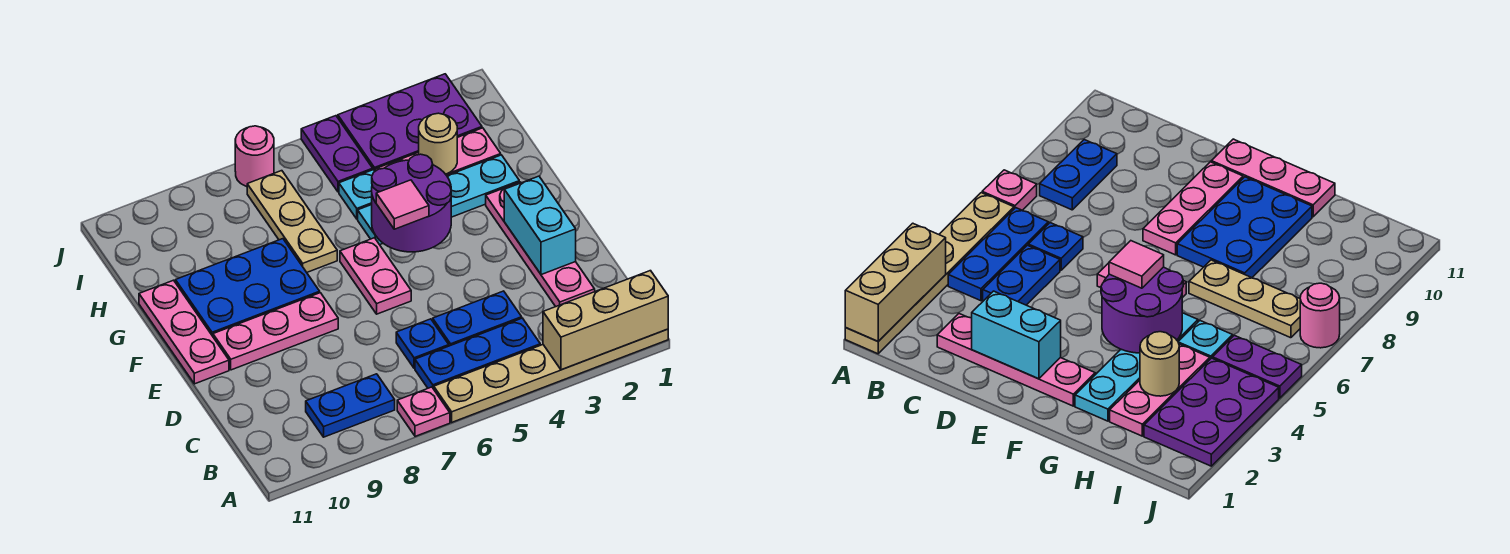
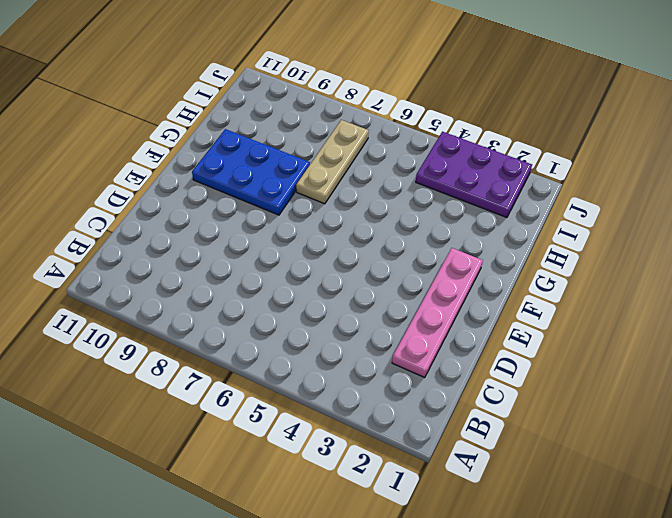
none -> tan 1x6 plate [434,329,668,422]
none -> pink 1x1 plate [397,387,450,436]
none -> blue 1x3 plate [415,318,540,389]

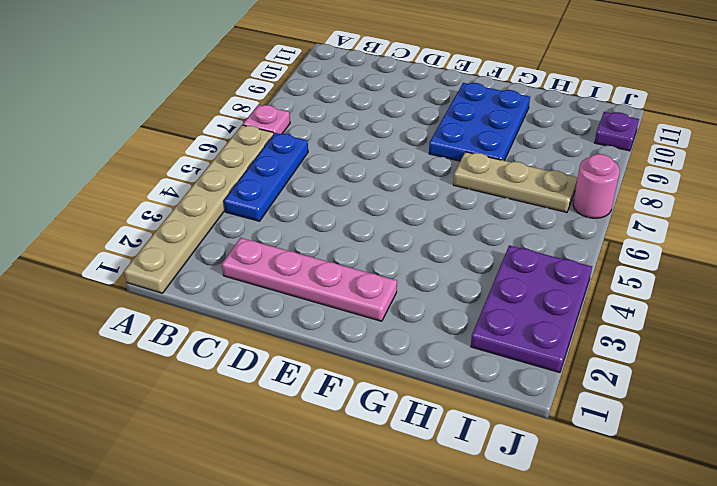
purple 1x1 plate [594,112,639,151] -> none
none -> blue 1x2 plate [306,374,395,437]
none -> blue 1x2 plate [433,291,522,346]
none -> blue 1x1 plate [396,319,449,368]

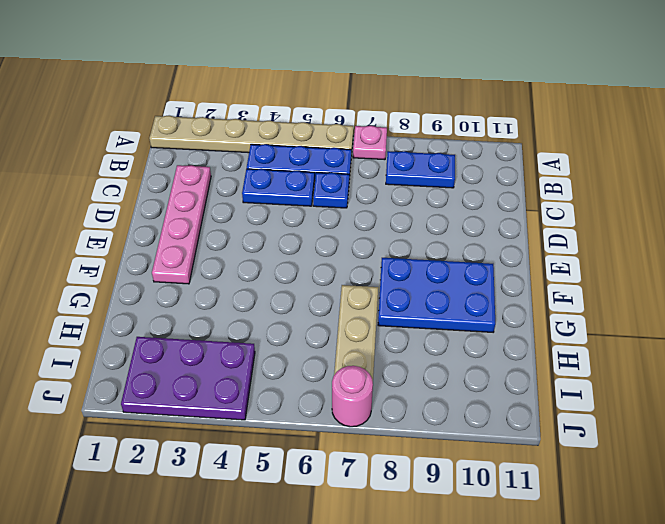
none -> pink 1x2 plate [340,238,411,314]
none -> pink 1x3 plate [213,293,338,370]
none -> pink 1x3 plate [139,280,229,384]

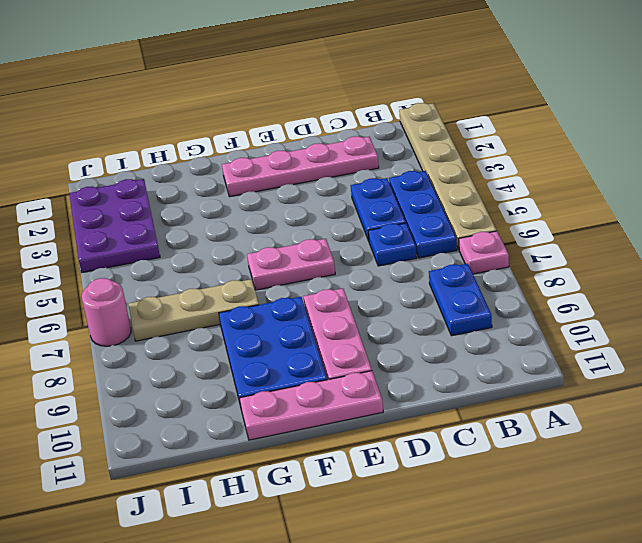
none -> cyan 1x4 plate [358,155,519,245]
none -> pink 1x3 plate [375,128,501,176]
none -> cyan 1x1 plate [339,170,375,219]

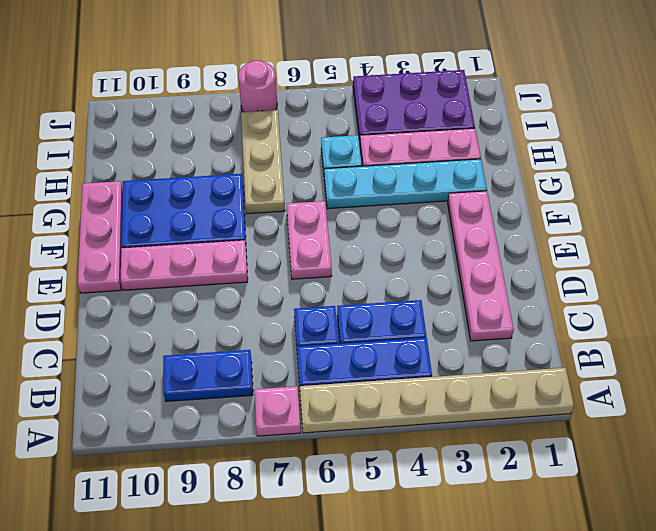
none -> purple 1x2 plate [301,116,373,192]
none -> tan 1x3 brick [543,271,668,370]
none -> cyan 1x2 brick [504,176,576,275]

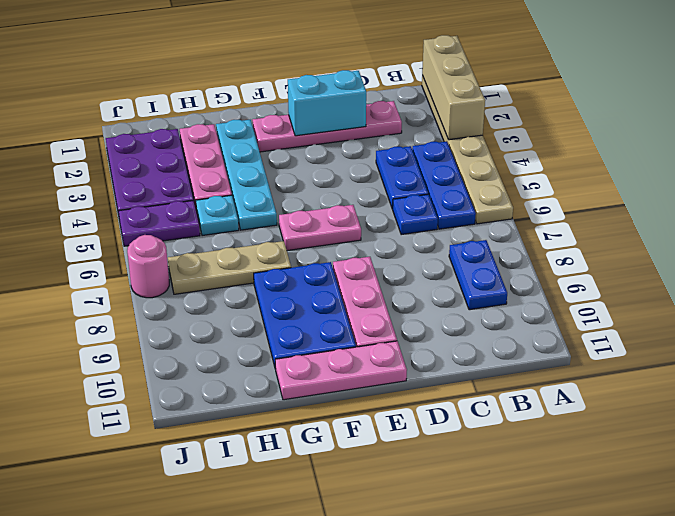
none -> pink 1x1 plate [397,387,450,436]
none -> purple 2x2 round brick [372,154,451,252]
none -> tan 1x1 round brick [419,113,457,174]

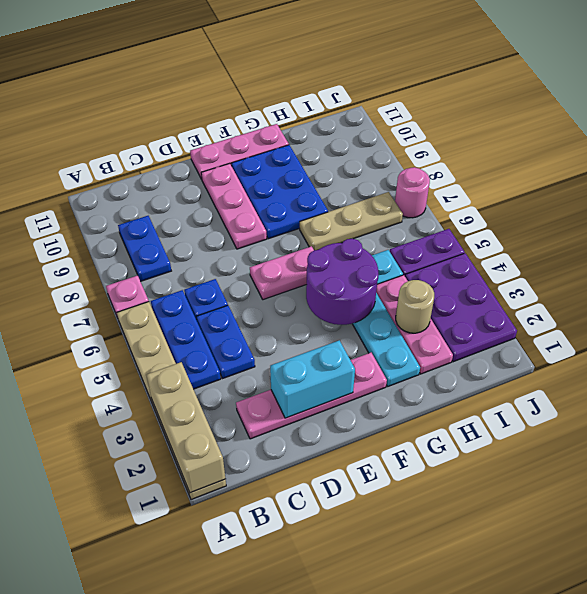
none -> pink 1x1 tile [376,180,429,229]

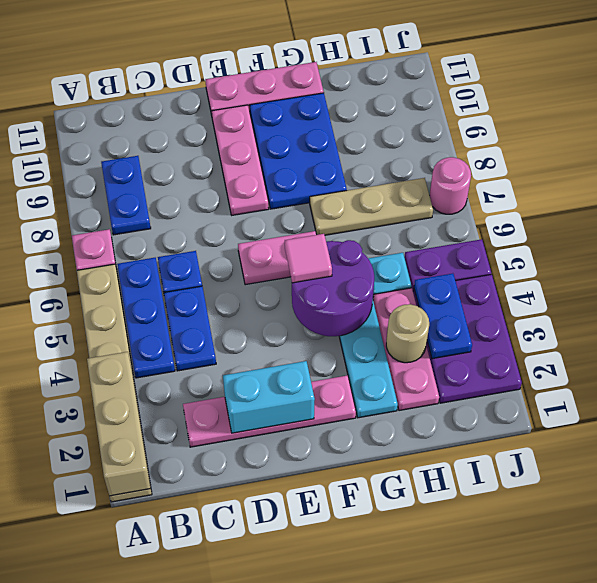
blue 1x2 plate [414,273,472,359] -> none

